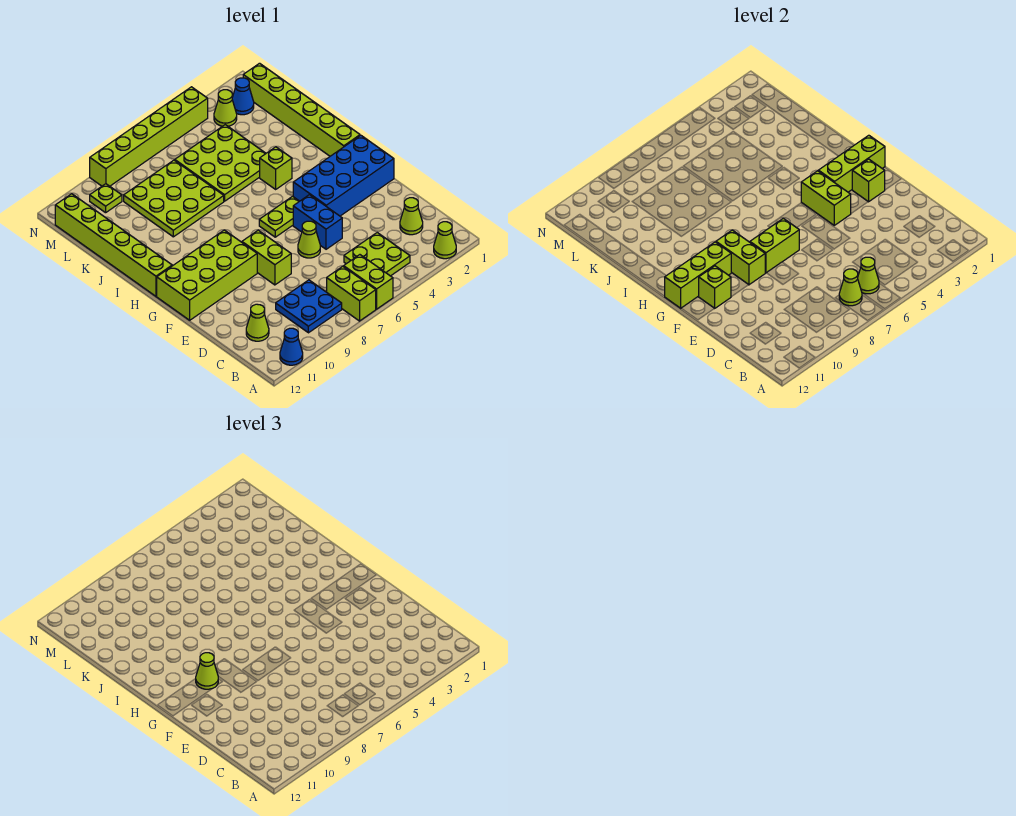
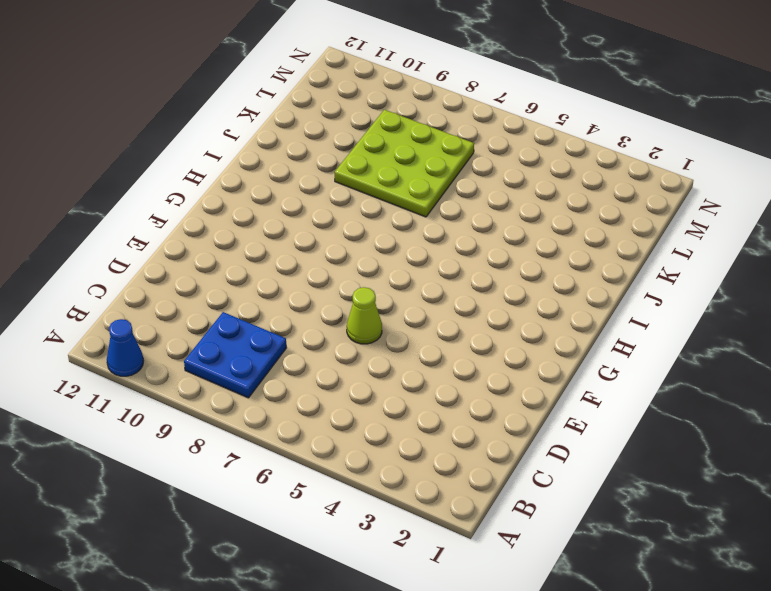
none -> lime 1x1 cone [434,222,456,259]
none -> lime 1x2 brick [344,255,393,309]
none -> lime 1x2 brick [327,266,376,321]
none -> lime 2x2 plate [344,233,410,276]

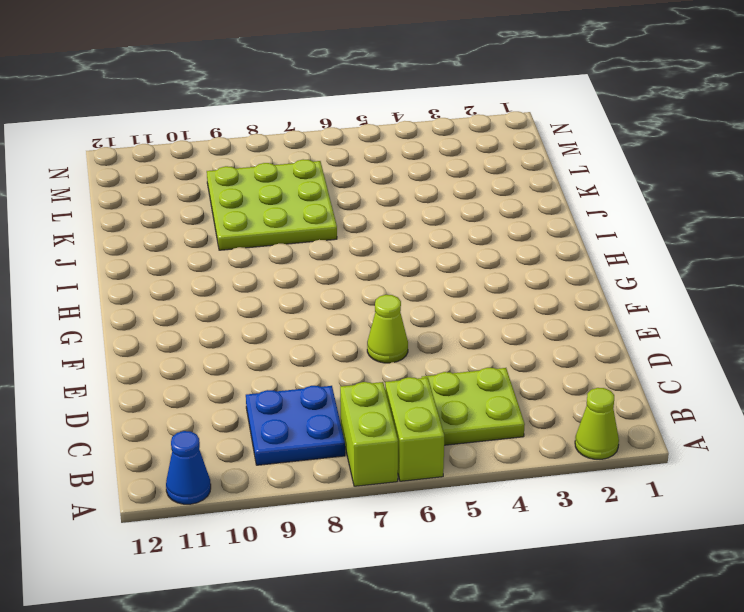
none -> lime 1x1 cone [400,198,423,235]
none -> lime 1x1 cone [246,304,269,341]
none -> blue 1x2 brick [293,195,342,249]
none -> lime 1x2 brick [242,230,291,285]

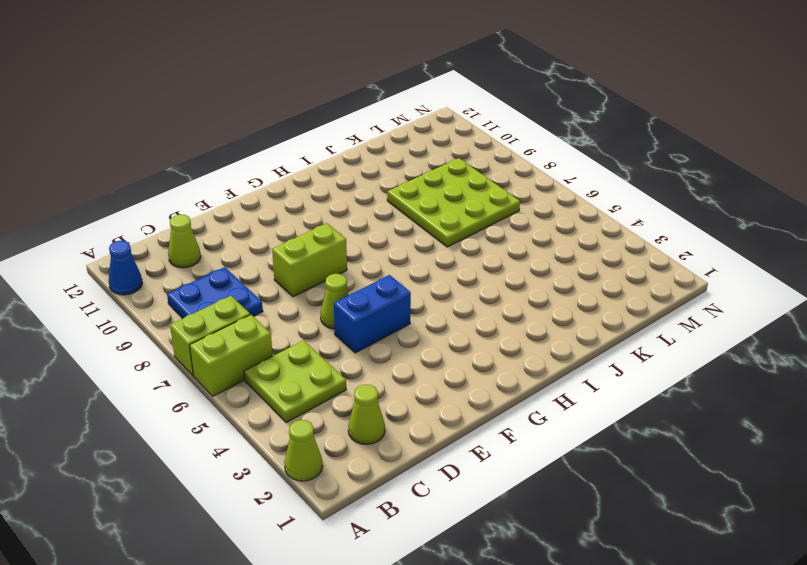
none -> blue 2x4 brick [293,135,394,216]
none -> lime 2x4 brick [157,230,257,320]
none -> lime 1x2 plate [259,196,299,237]
none -> lime 1x6 brick [243,63,360,156]

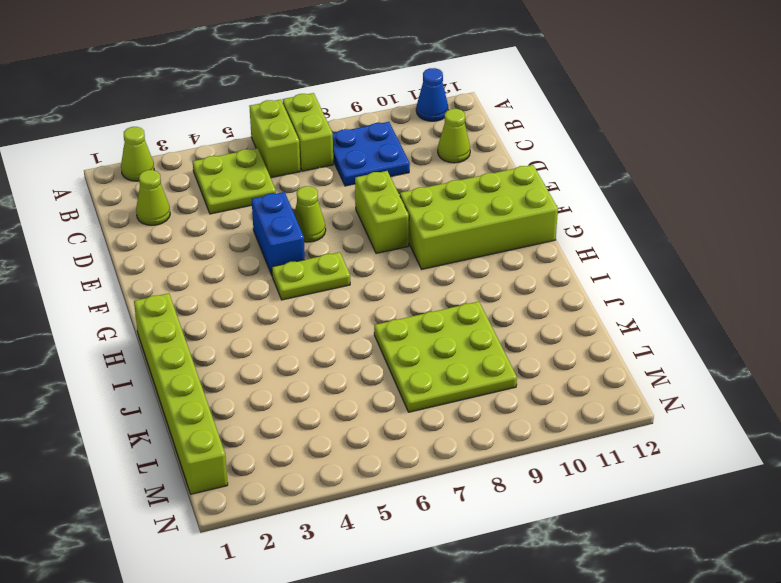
none -> blue 2x4 brick [293,135,394,216]
none -> lime 1x6 brick [55,194,172,296]
none -> lime 1x1 brick [260,147,292,189]
none -> lime 3x3 plate [175,125,266,201]

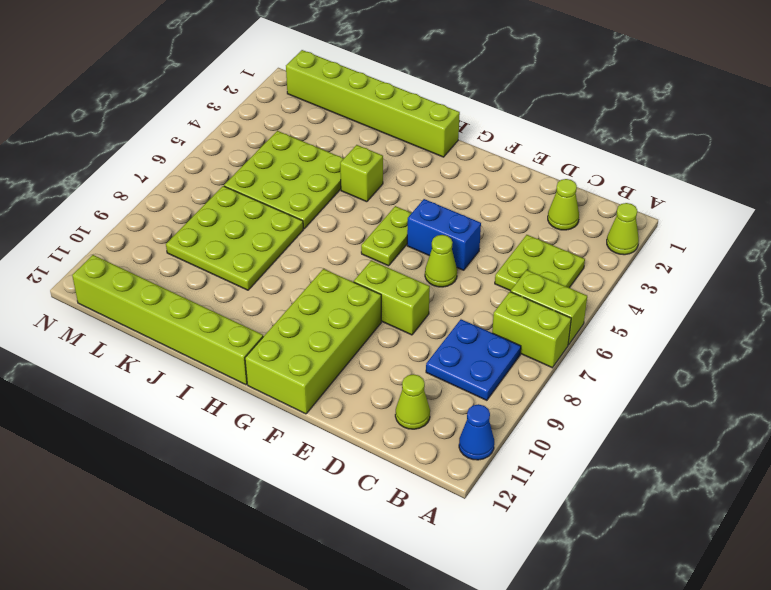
none -> blue 2x4 brick [293,135,394,216]
none -> blue 1x1 cone [232,78,254,115]
none -> lime 1x1 cone [214,90,237,126]
none -> lime 1x1 plate [90,184,122,213]

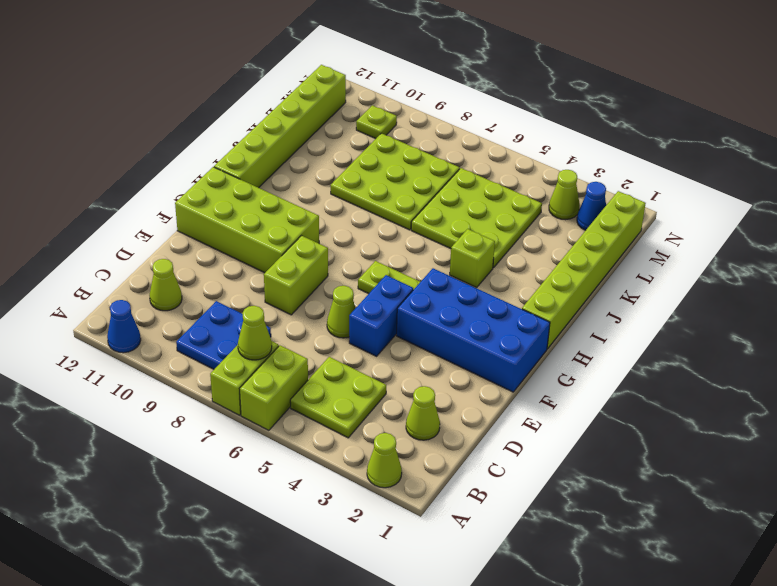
none -> lime 1x6 brick [90,87,208,186]
none -> lime 1x1 cone [858,257,879,294]
none -> lime 1x1 brick [852,159,885,202]
none -> lime 1x2 brick [801,171,851,225]

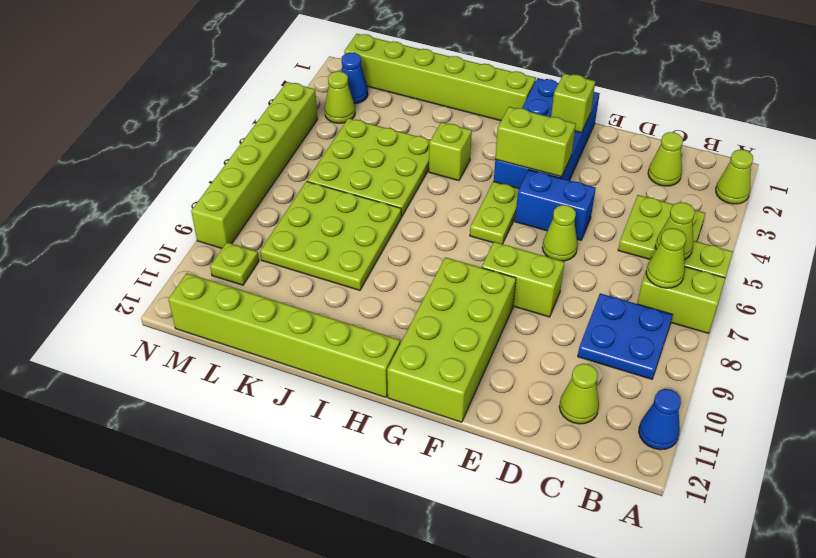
none -> lime 1x2 brick [750,218,799,273]
none -> lime 1x2 brick [716,230,765,285]
none -> lime 1x1 brick [699,266,731,308]
none -> lime 1x3 brick [818,135,885,192]

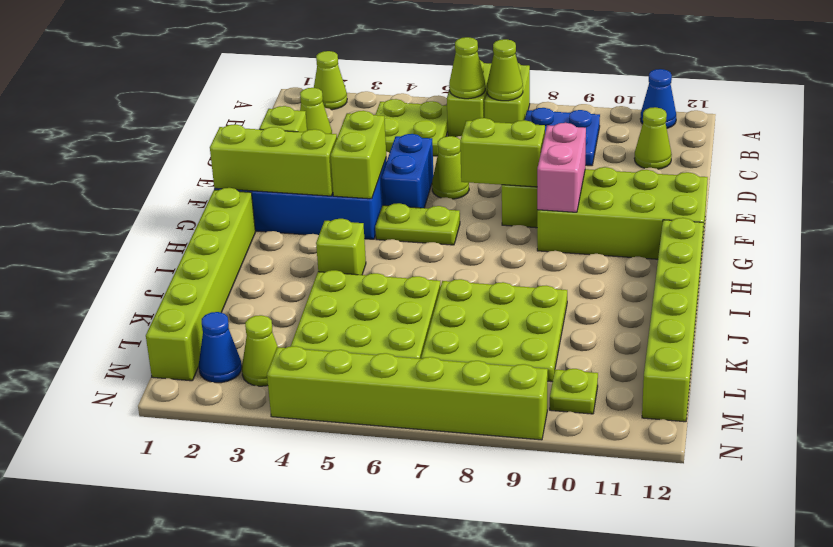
pink 1x2 brick [537,123,586,212] -> lime 1x2 brick [716,230,765,285]
none -> lime 1x1 brick [699,266,731,308]
none -> lime 1x3 brick [665,242,731,308]
none -> lime 1x1 cone [196,653,218,689]

